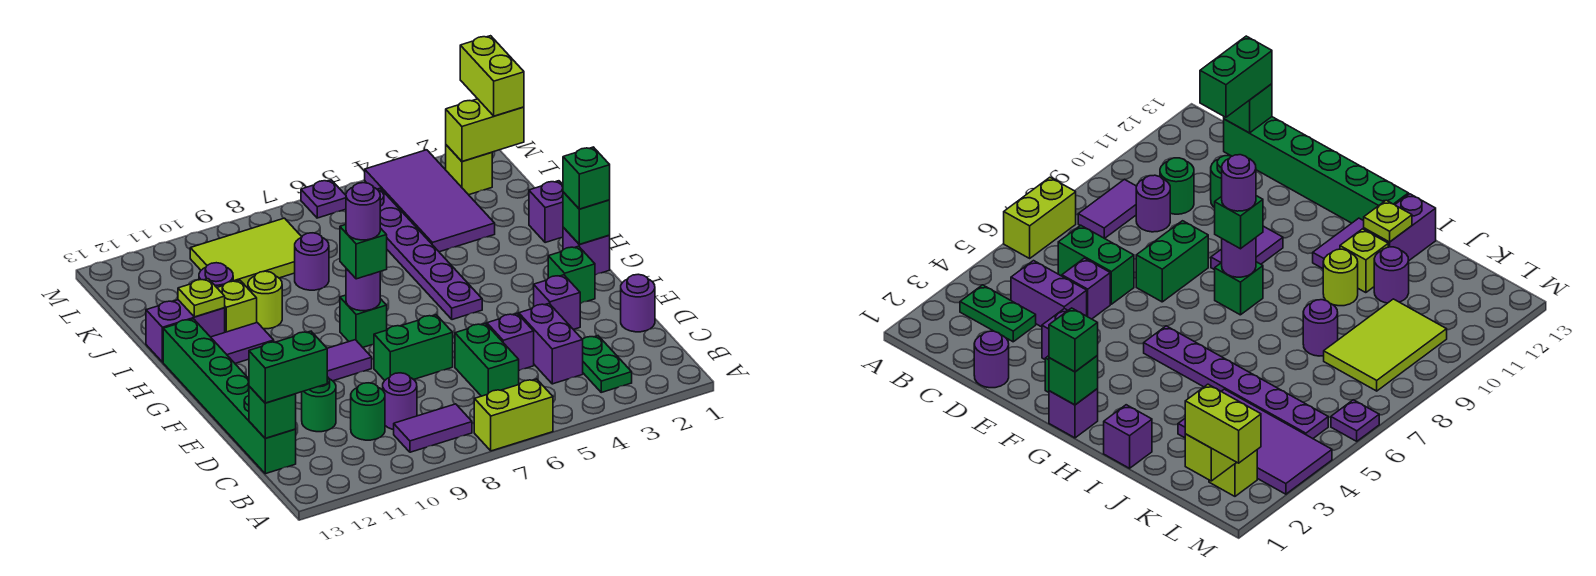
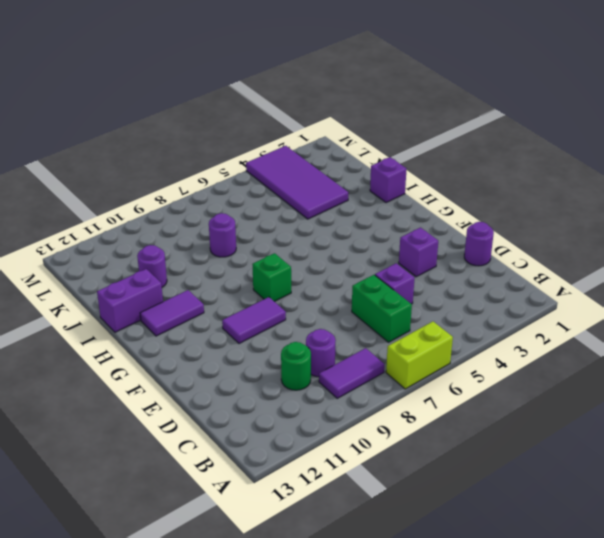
none -> green 1x2 plate [582,336,632,392]
none -> purple 1x2 brick [519,304,583,384]
none -> green 1x6 brick [163,319,296,474]
none -> green 1x1 round brick [302,377,336,432]

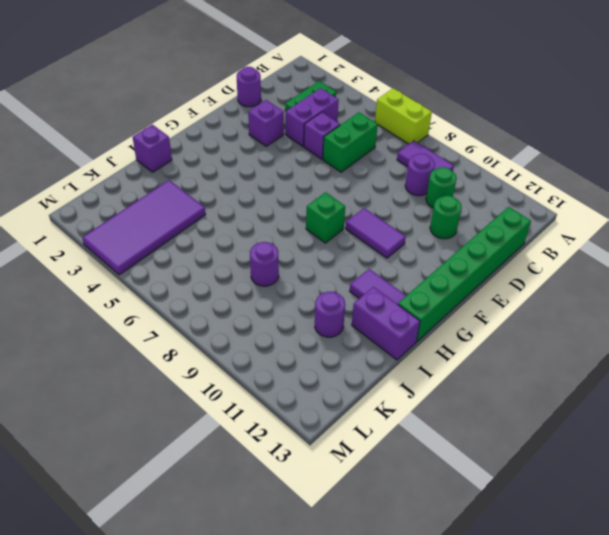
none -> green 1x2 brick [374,315,453,380]
none -> green 1x1 brick [548,246,595,303]
none -> purple 1x1 brick [563,227,610,275]
none -> purple 1x6 plate [377,188,482,320]

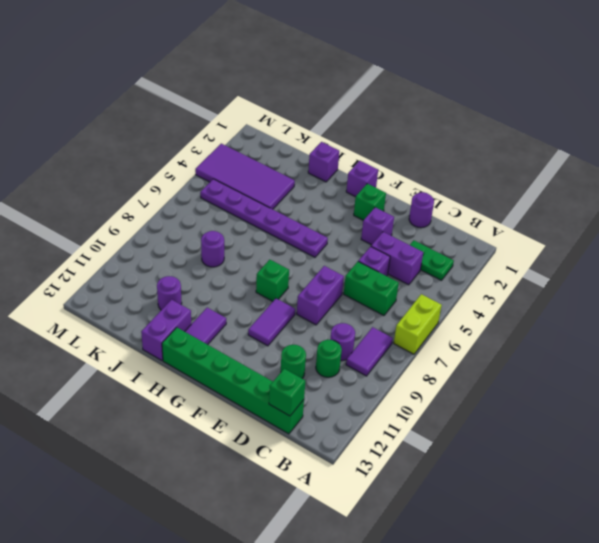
purple 1x2 brick [297,266,344,325] -> green 1x2 brick [374,315,453,380]
none -> lime 1x1 round brick [248,271,282,329]
none -> lime 1x1 brick [217,281,257,332]
none -> lime 2x3 tile [190,218,302,288]
none -> lime 1x1 brick [446,145,492,195]

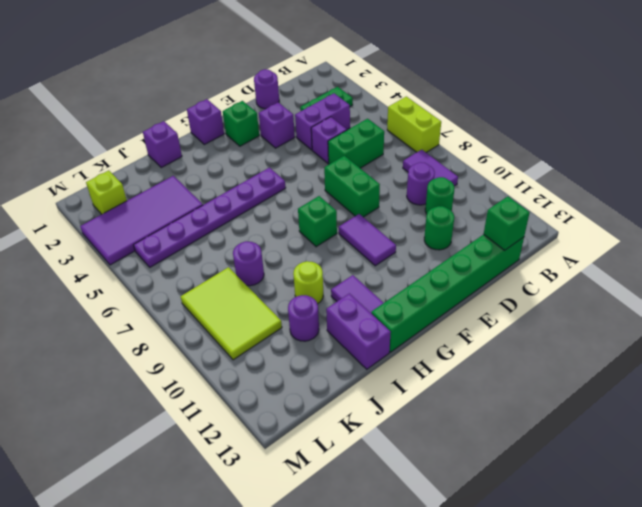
none -> lime 1x1 brick [217,281,257,332]
none -> purple 1x1 plate [301,180,346,218]
none -> green 1x1 brick [563,192,610,244]
none -> purple 1x1 round brick [346,269,380,311]

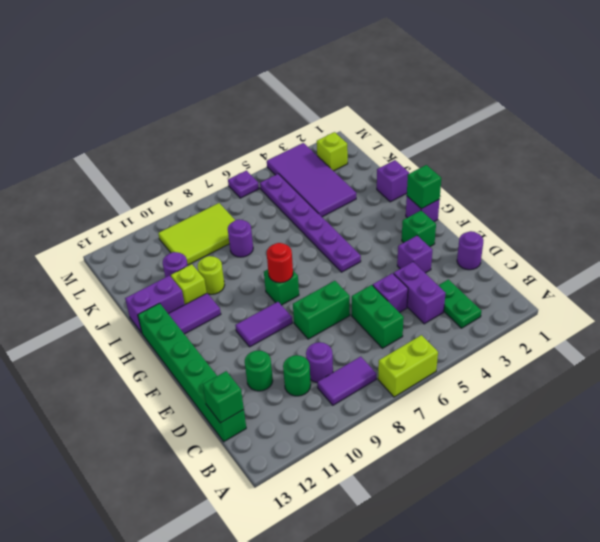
red 1x1 round brick [267,243,293,283] -> purple 1x1 round brick [346,269,380,311]
none -> lime 1x1 plate [178,279,225,317]
none -> lime 1x2 brick [446,99,524,162]
none -> green 1x2 brick [249,331,327,403]
none -> green 1x1 brick [563,147,610,209]

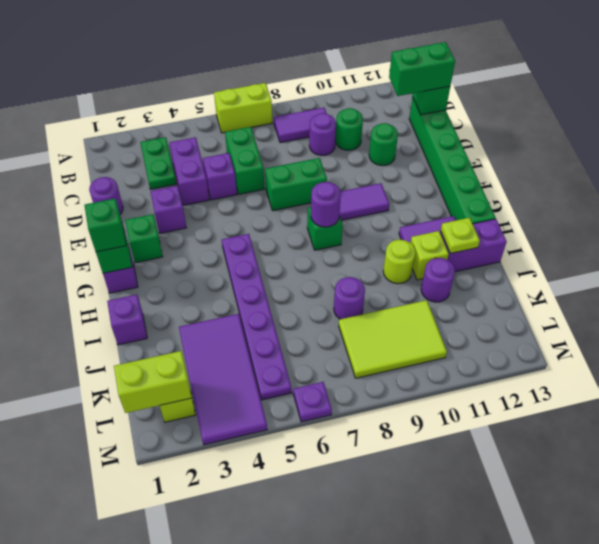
none -> green 1x1 brick [340,225,387,279]
none -> lime 1x2 brick [460,36,524,116]
none -> purple 1x1 round brick [346,183,380,240]

